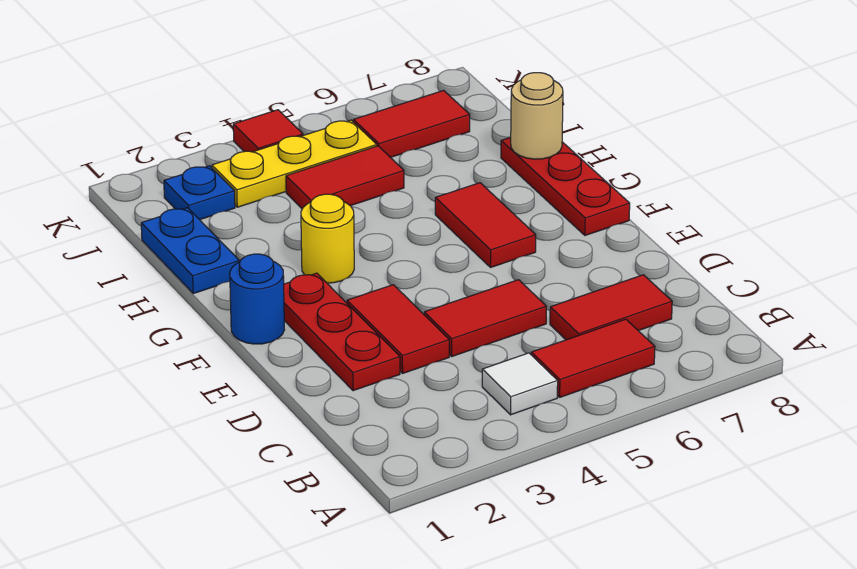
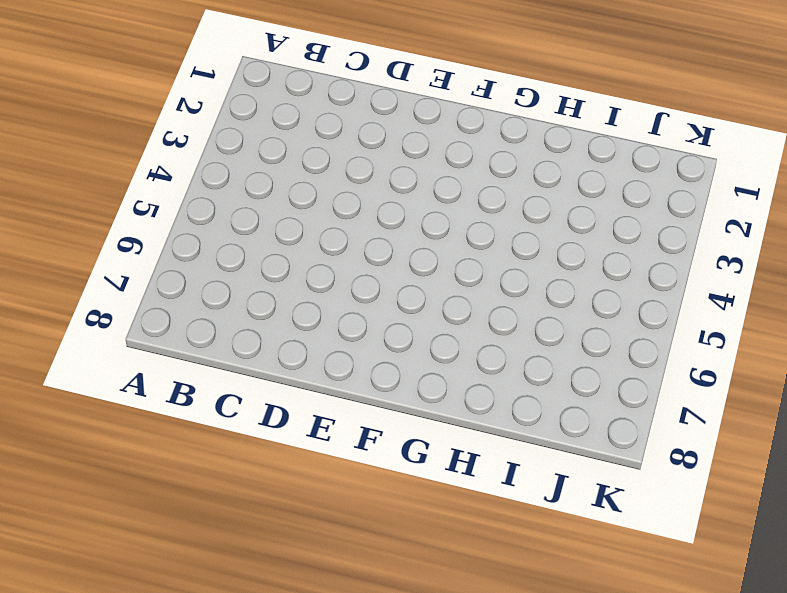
none -> white 1x1 tile [482,353,558,415]
none -> red 1x2 tile [531,319,655,397]
none -> red 1x2 tile [550,275,672,340]

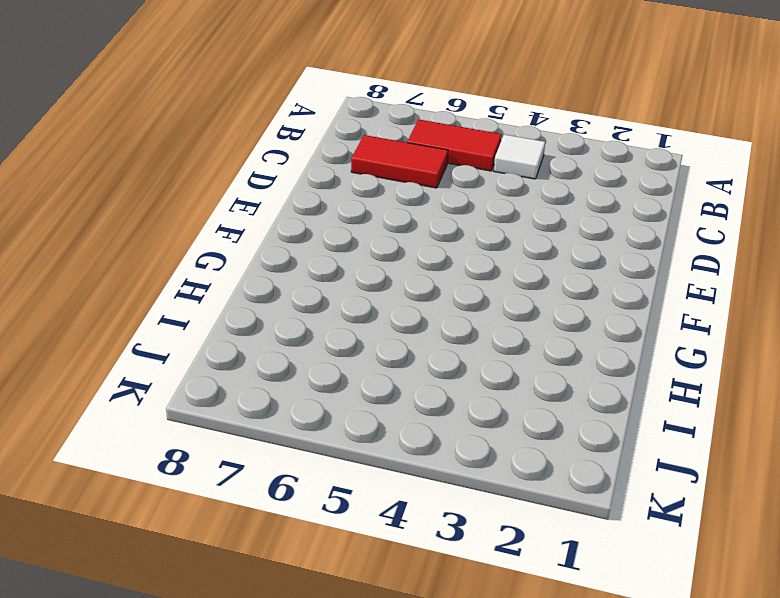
none -> red 1x3 plate [284,273,400,391]
none -> red 1x2 tile [347,285,449,373]
none -> red 1x2 tile [424,280,546,356]

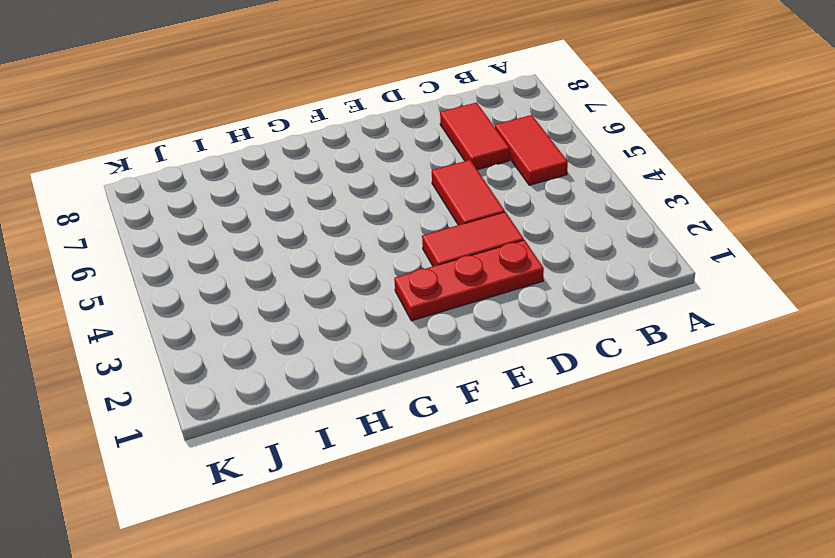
none -> white 1x1 tile [482,353,558,415]
none -> blue 1x1 round brick [230,254,285,344]
none -> red 1x2 tile [435,183,536,268]

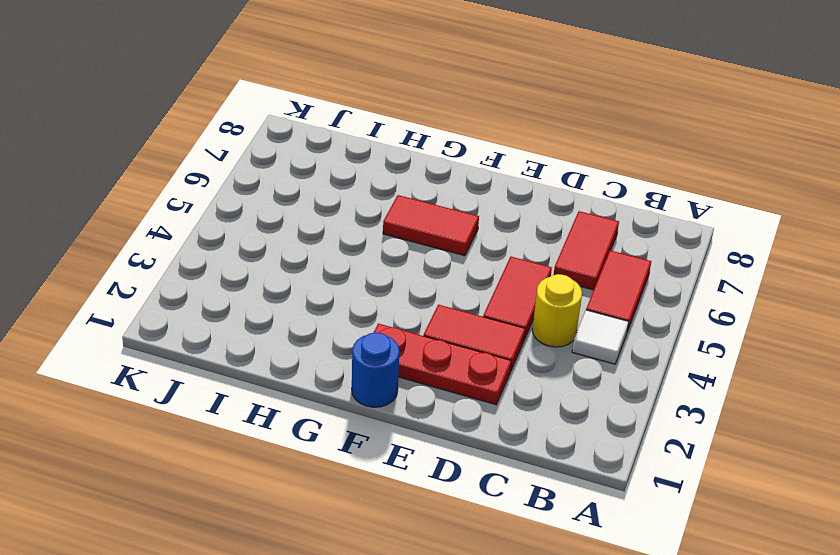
yellow 1x1 round brick [532,274,582,347] -> yellow 1x1 round brick moved to [301,194,354,283]
none -> red 1x3 plate [501,137,630,236]
none -> blue 1x2 plate [141,208,239,293]
none -> red 1x2 tile [286,146,404,209]

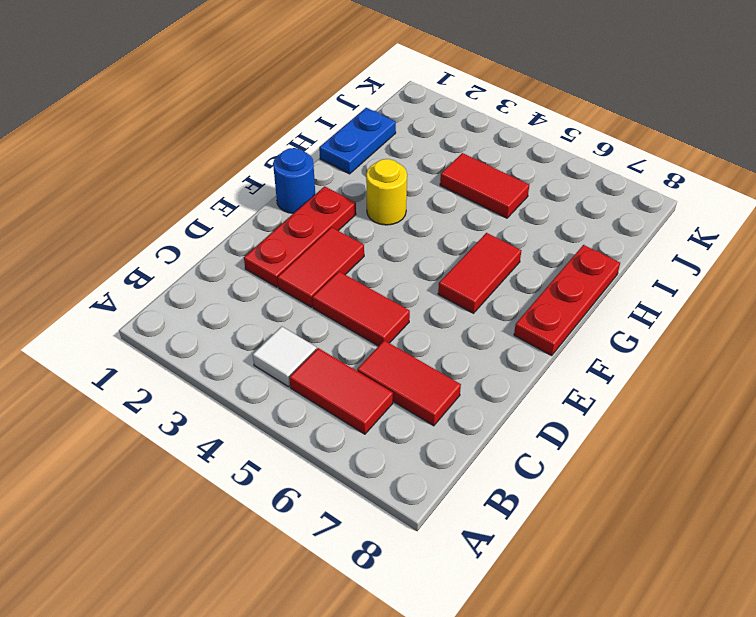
none -> blue 1x1 plate [164,166,235,220]
none -> yellow 1x3 plate [212,120,377,207]
none -> red 1x2 tile [353,90,470,158]

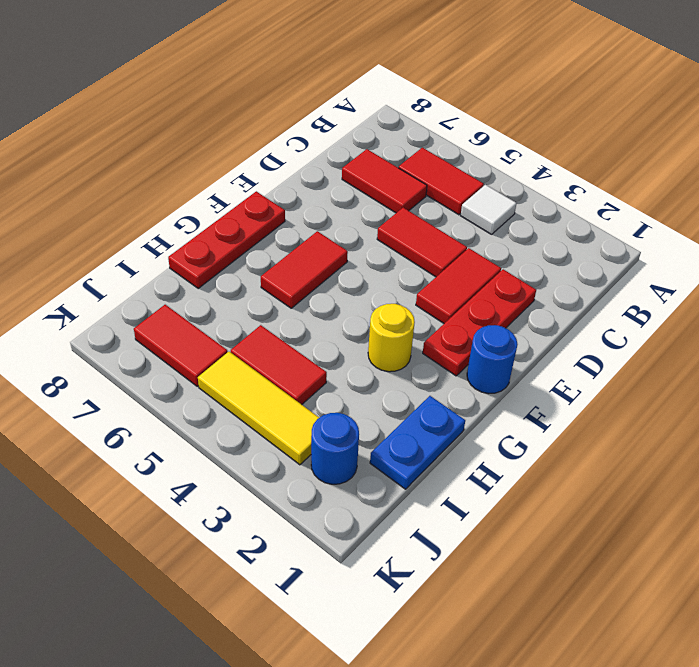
blue 1x1 round brick [311,413,359,484] -> blue 1x1 plate [164,166,235,220]
yellow 1x3 tile [198,352,319,465] -> yellow 1x3 plate [212,120,377,207]
none -> red 1x1 tile [233,110,303,152]
none -> tan 1x1 round brick [511,73,563,159]

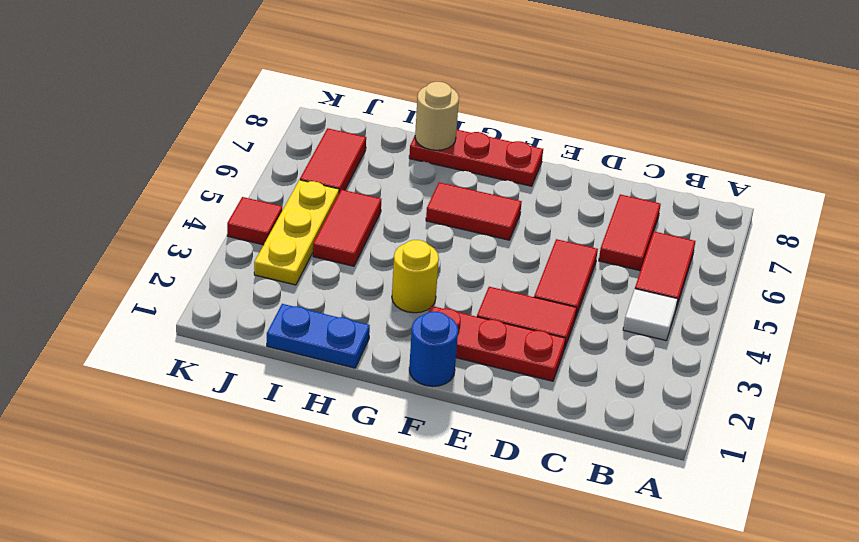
none -> blue 1x1 plate [164,166,235,220]

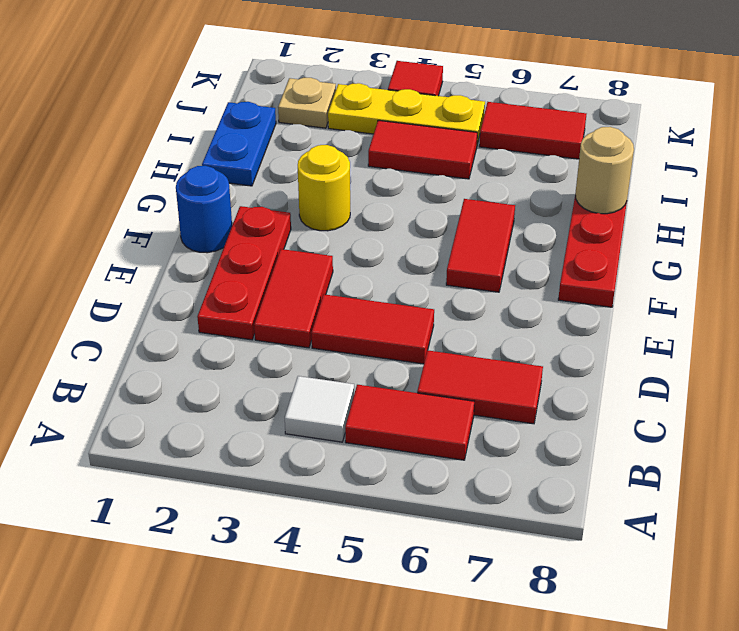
tan 1x1 plate [278,78,336,128] -> blue 1x1 plate [164,166,235,220]

